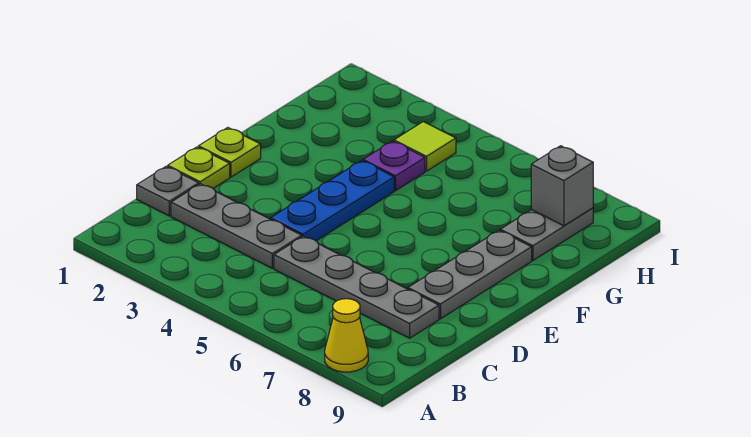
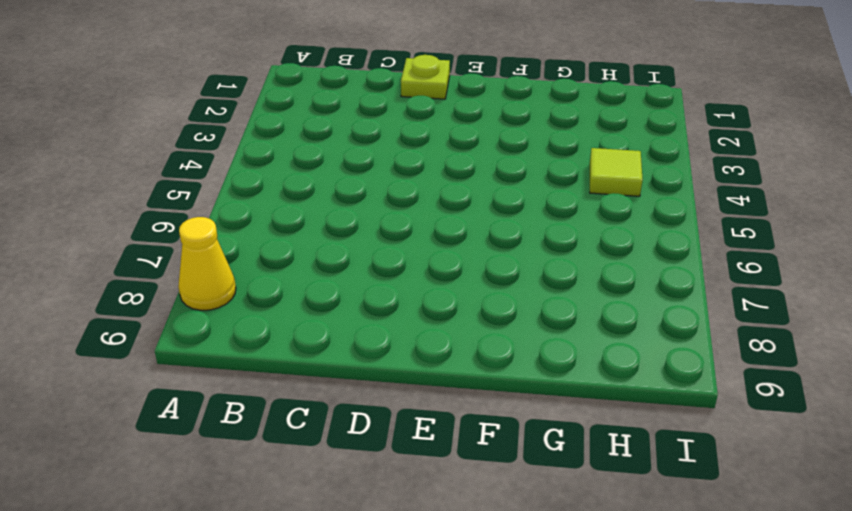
none -> grey 1x1 plate [137,166,199,216]
none -> grey 1x3 plate [171,184,302,268]
none -> grey 1x4 plate [274,236,439,338]

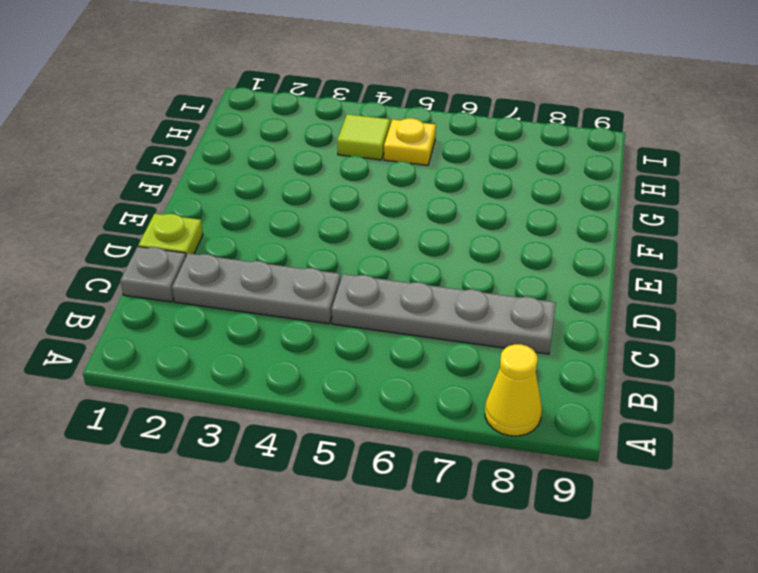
yellow 1x1 plate [384,118,436,165] -> none
none -> blue 1x3 plate [271,160,394,241]
none -> grey 1x3 plate [408,230,532,319]
none -> lime 1x1 plate [198,128,261,177]

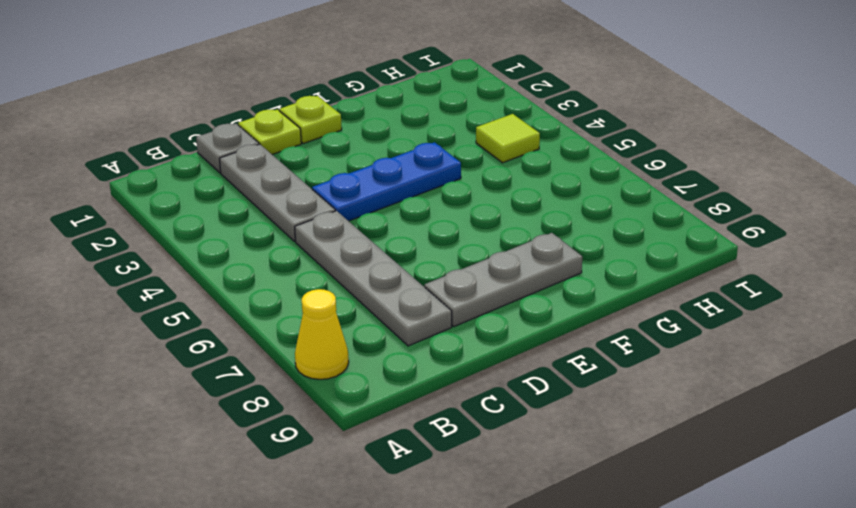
none -> purple 1x1 plate [363,141,425,190]
none -> grey 1x2 plate [500,208,593,260]
none -> grey 1x1 brick [531,146,593,226]

